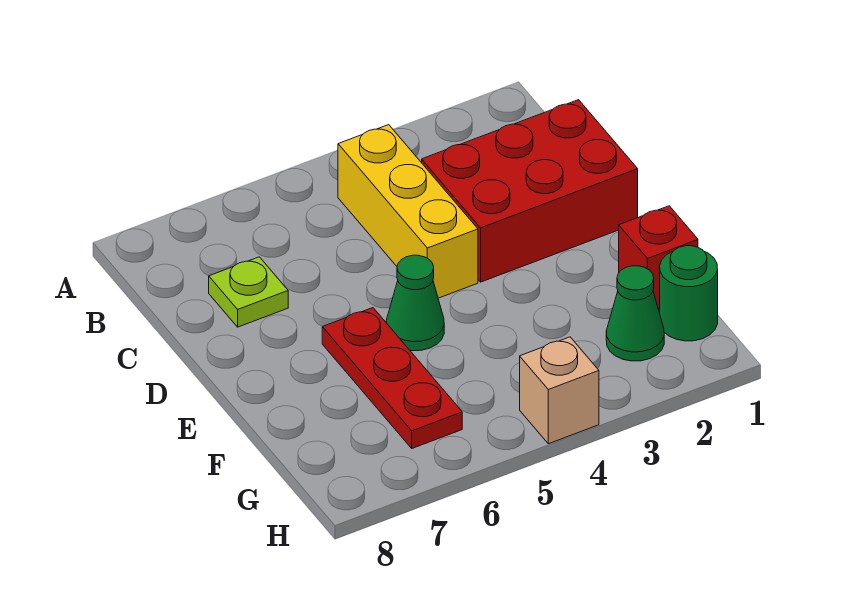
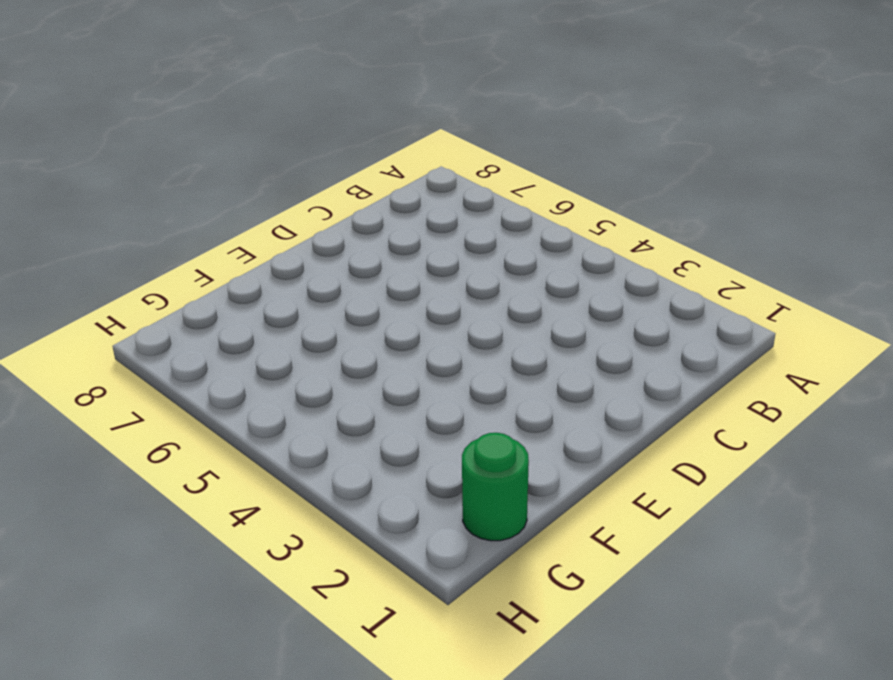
none -> yellow 1x3 brick [338,125,478,298]
none -> red 2x3 brick [422,100,638,282]

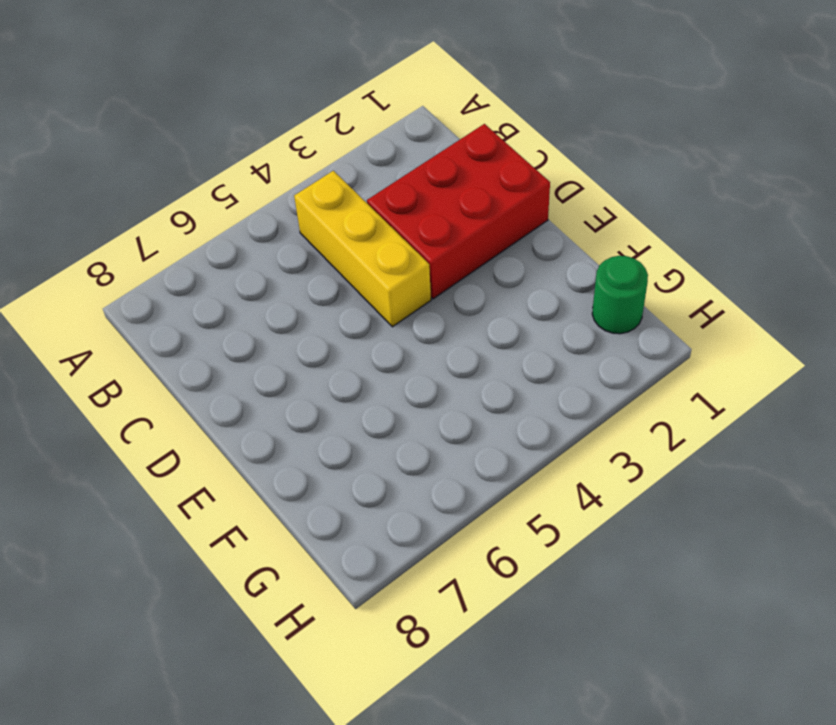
none -> lime 1x1 plate [209,257,288,327]
none -> green 1x1 cone [386,255,444,351]

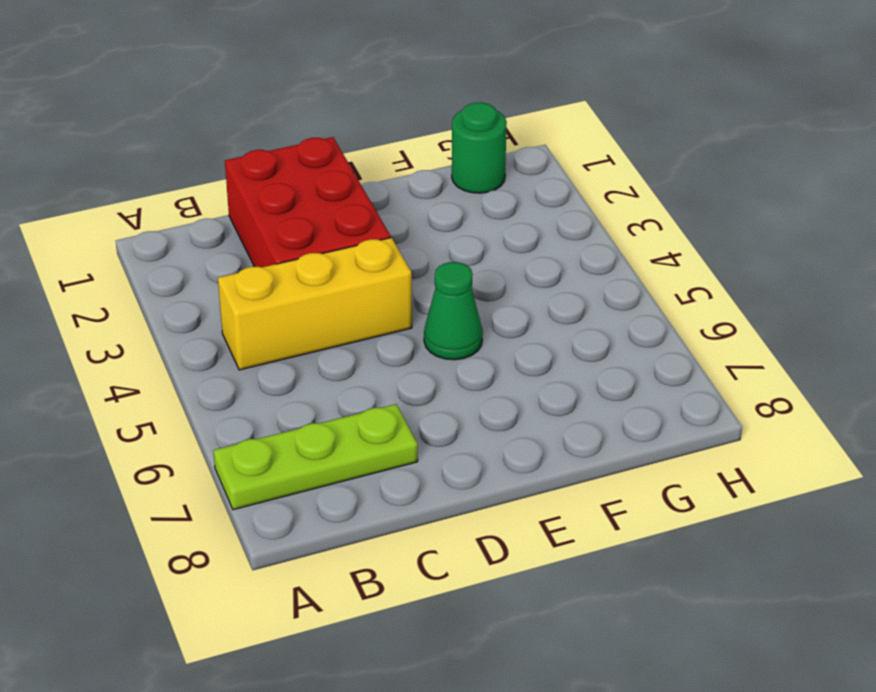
lime 1x3 plate [213,404,418,510] -> lime 1x1 plate [209,257,288,327]
none -> red 1x3 plate [322,308,462,448]
none -> red 1x1 brick [619,206,698,309]

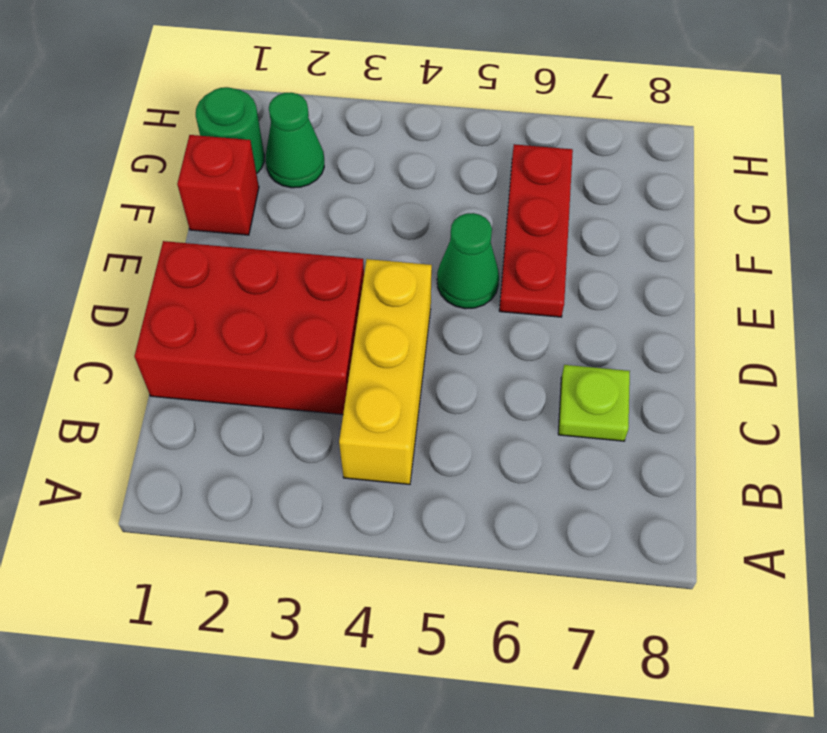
none -> tan 1x1 brick [520,337,599,444]

